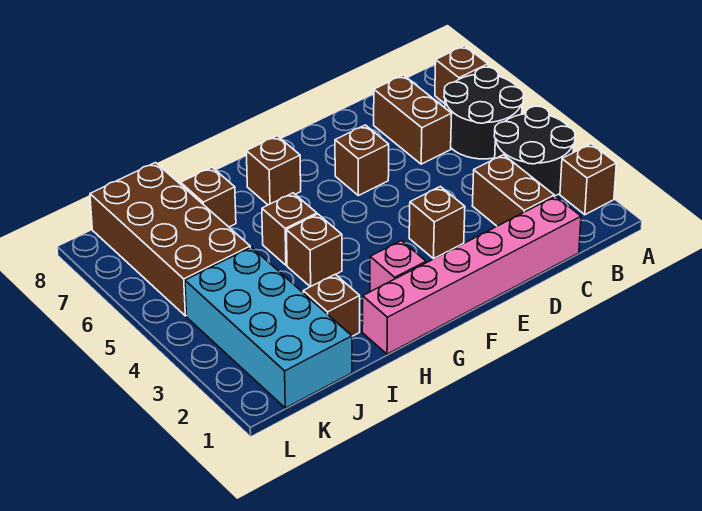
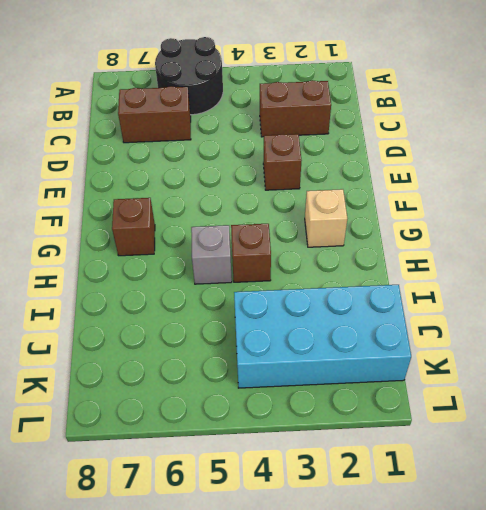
tan 1x1 brick [305,189,347,247] -> pink 1x1 brick [370,241,426,292]
grey 1x1 brick [191,225,232,284] -> brown 1x1 brick [262,193,317,265]
none -> brown 1x1 brick [560,144,616,215]
none -> black 2x2 round brick [494,106,575,196]
none -> brown 1x1 brick [435,46,488,104]

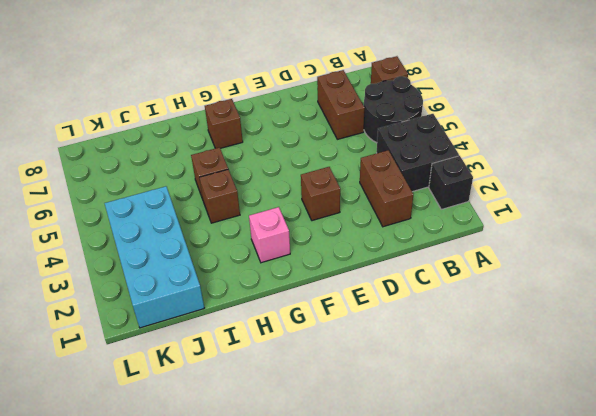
black 1x1 brick [429,156,473,209] -> brown 1x1 brick [560,144,616,215]
black 2x2 brick [377,114,459,192] -> black 2x2 round brick [494,106,575,196]
none -> pink 1x6 brick [362,196,581,354]
none -> brown 1x1 brick [335,125,389,196]
none -> brown 1x1 brick [303,274,360,336]

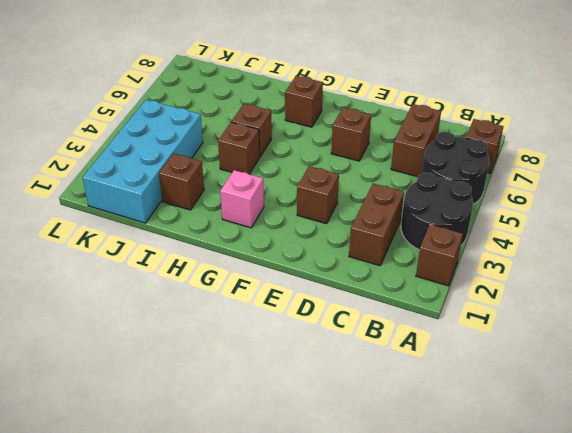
none -> pink 1x6 brick [362,196,581,354]
none -> brown 1x1 brick [181,167,236,227]
none -> brown 2x4 brick [90,163,250,316]

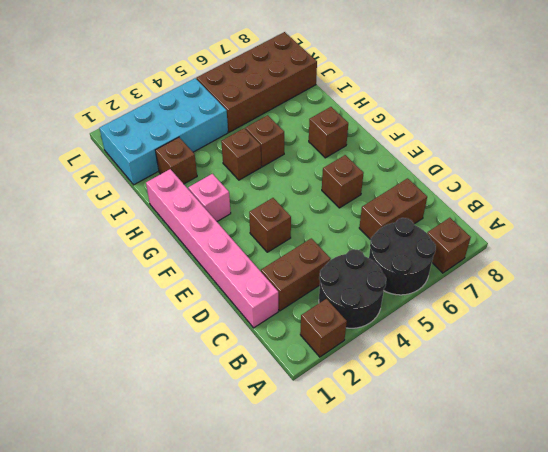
none -> brown 1x1 brick [181,167,236,227]

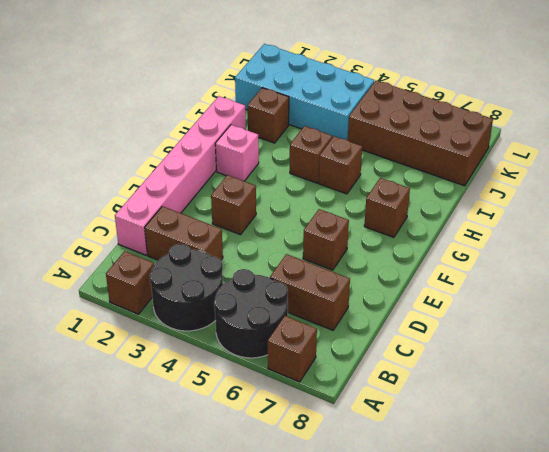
none -> brown 1x1 brick [181,167,236,227]

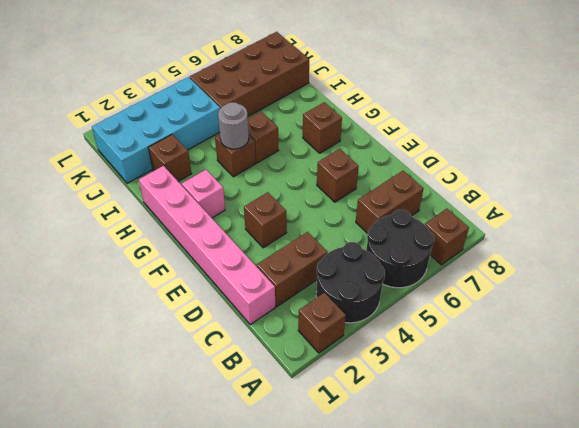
grey 1x1 round brick [218,102,249,149] -> none
none -> brown 1x1 brick [181,167,236,227]

